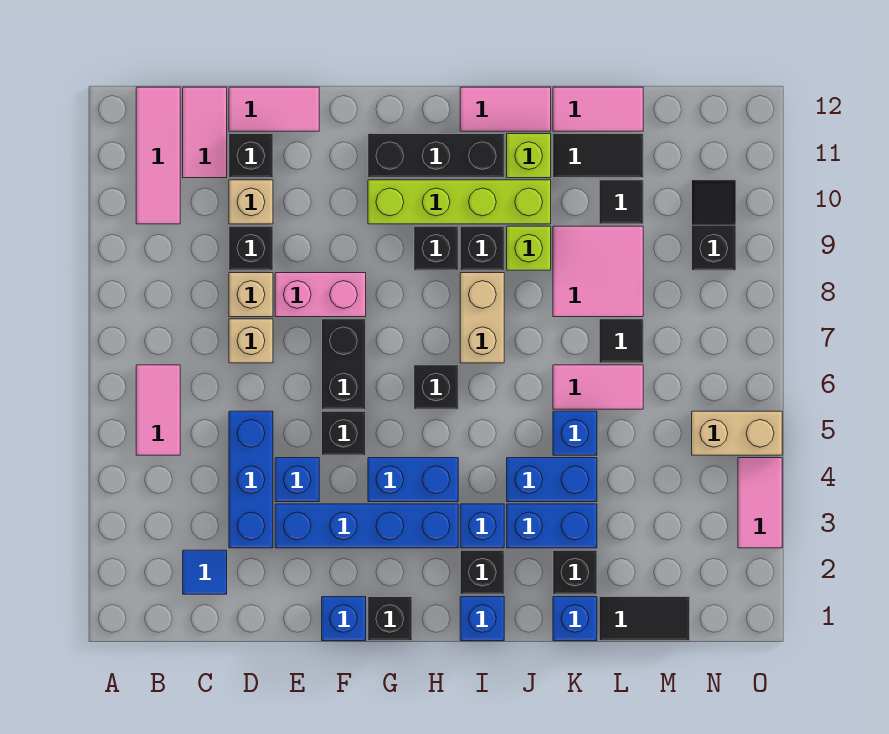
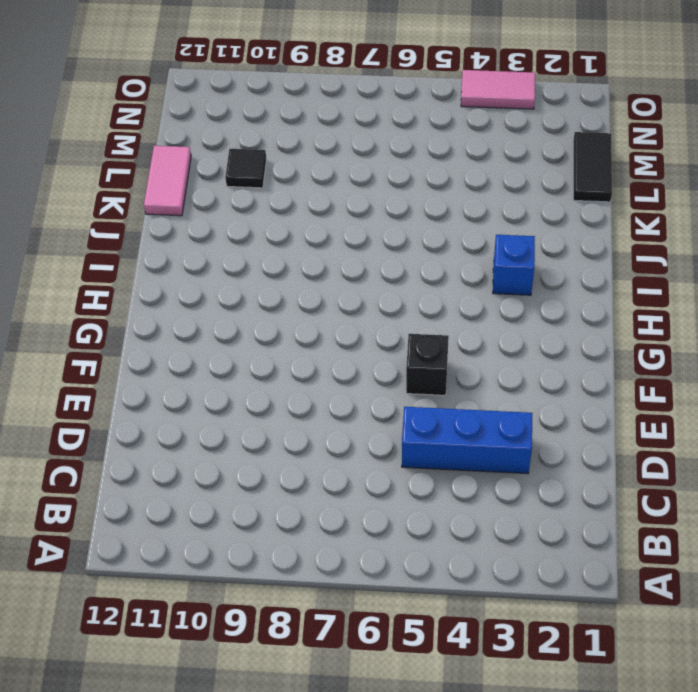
none -> pink 1x2 tile [136,365,180,455]
none -> pink 1x3 tile [136,87,180,224]
none -> blue 1x1 tile [183,550,227,594]
none -> pink 1x2 tile [183,87,227,178]

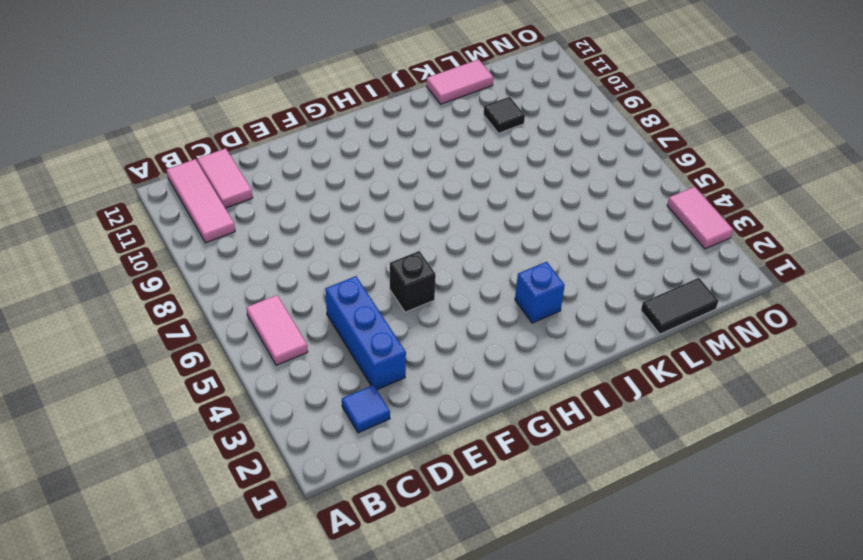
none -> tan 1x1 brick [229,319,273,363]
none -> tan 1x1 brick [229,273,273,317]
none -> black 1x1 brick [229,226,273,270]
none -> tan 1x1 brick [229,180,273,224]

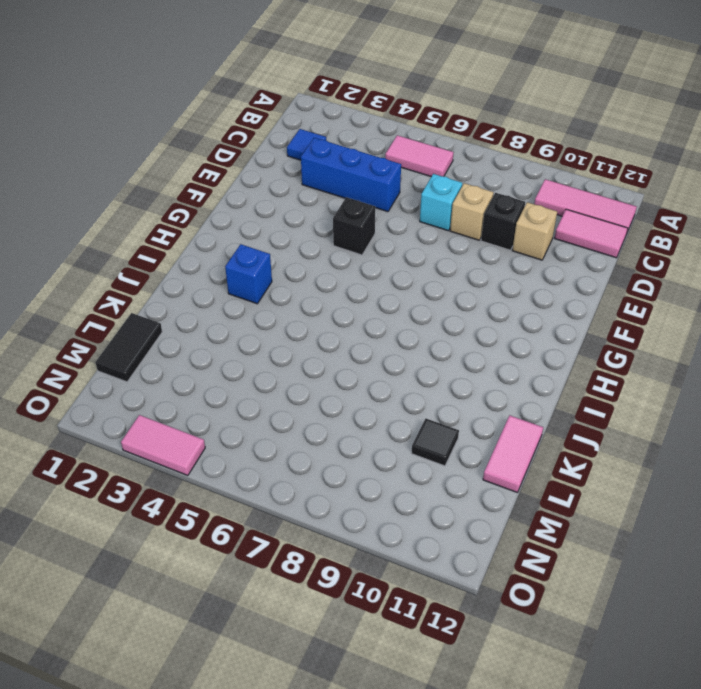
cyan 1x1 brick [420,174,462,231] -> tan 1x1 brick [229,319,273,363]
none -> black 1x1 brick [229,134,273,178]
none -> pink 1x2 tile [229,87,319,131]
none -> blue 1x4 brick [275,504,458,548]
none -> blue 1x1 brick [275,458,319,502]

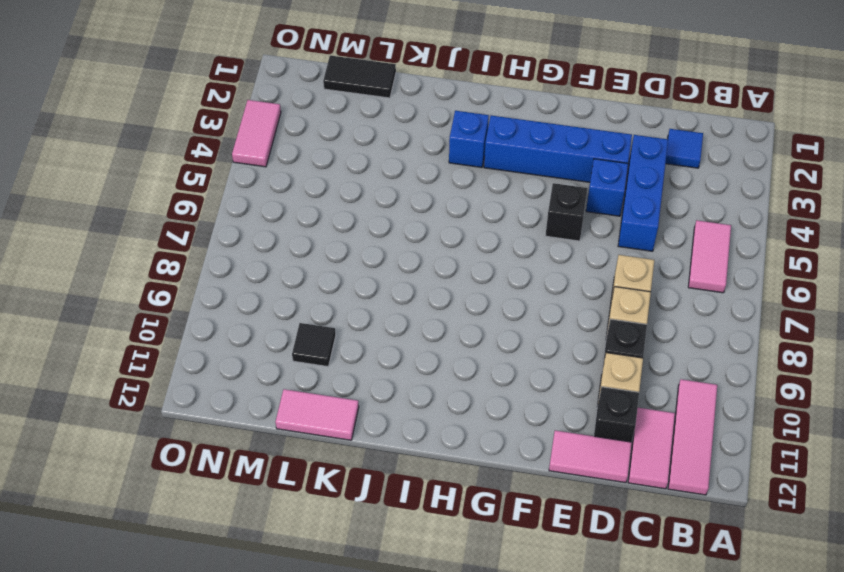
none -> pink 1x2 brick [275,273,366,317]
none -> blue 1x1 brick [322,597,366,641]
none -> black 1x2 brick [322,319,366,409]
none -> black 1x1 brick [368,597,412,641]

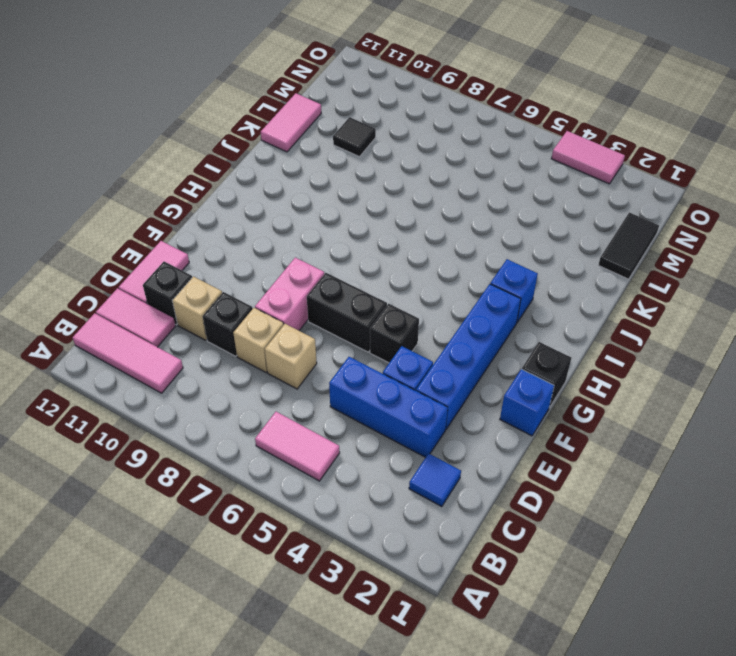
none -> blue 1x2 brick [368,458,458,502]
none -> lime 1x4 brick [368,180,551,224]
none -> black 1x3 brick [368,134,504,178]
none -> black 1x1 brick [414,365,458,409]

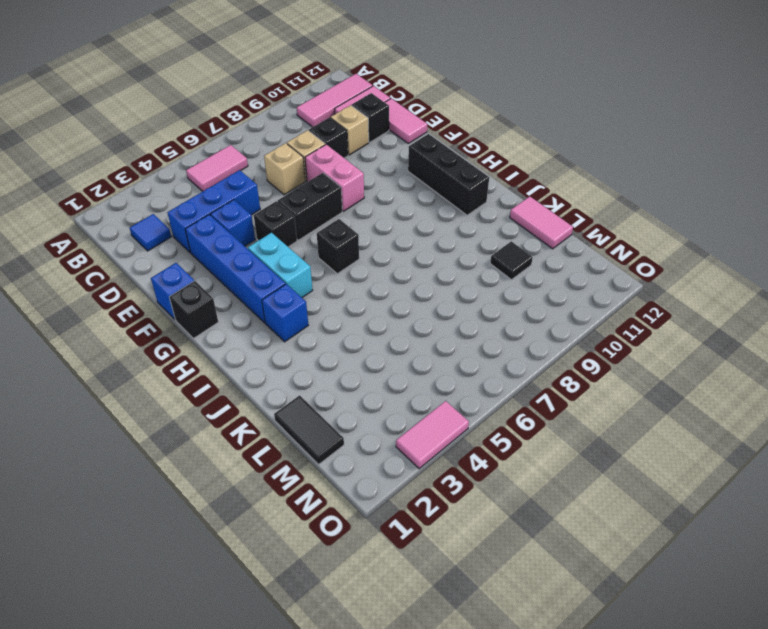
cyan 1x2 brick [248,233,313,298] -> blue 1x2 brick [368,458,458,502]
none -> lime 1x4 brick [368,180,551,224]
none -> black 1x1 brick [414,226,458,270]
none -> blue 1x1 brick [460,597,504,641]
none -> black 1x1 brick [460,550,504,594]

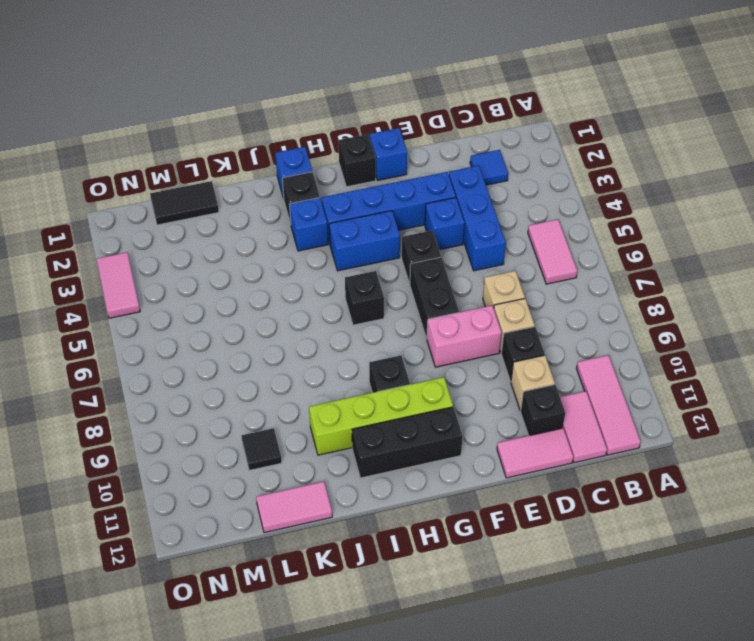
none -> tan 1x2 brick [460,273,504,363]
none -> black 1x1 brick [460,226,504,270]
none -> pink 1x2 tile [460,87,551,131]
none -> blue 1x2 brick [507,504,597,548]

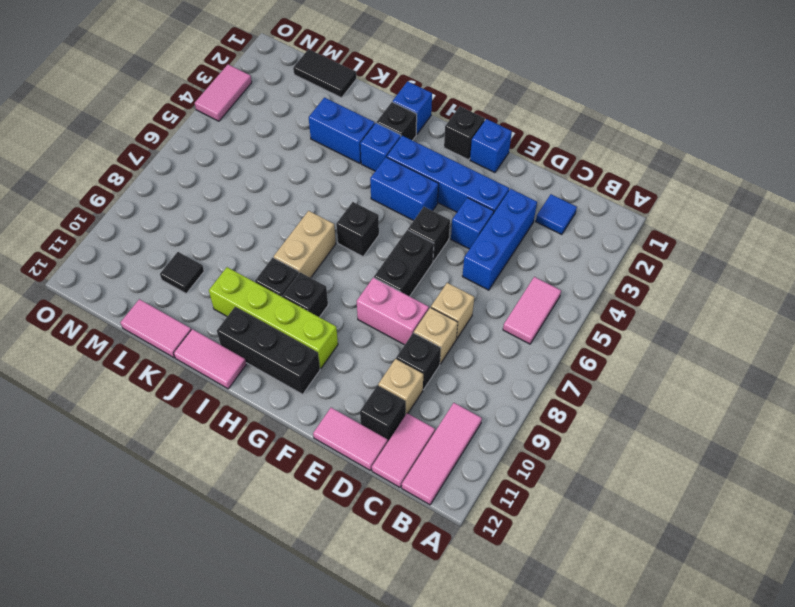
none -> blue 1x2 brick [507,458,597,502]
none -> lime 1x1 brick [507,226,551,270]
none -> lime 1x1 brick [507,134,551,178]
none -> blue 1x1 brick [553,597,597,641]

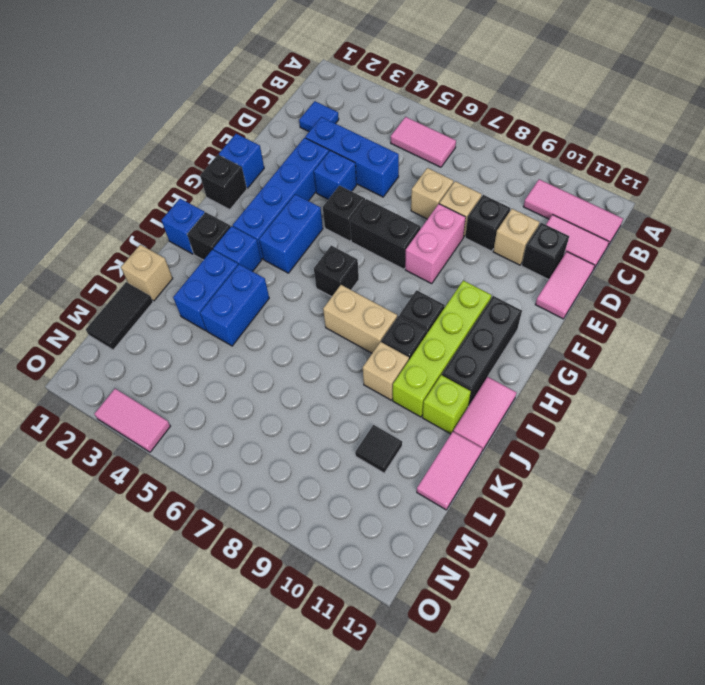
tan 1x1 brick [363,342,409,400] -> lime 1x1 brick [507,226,551,270]
tan 1x1 brick [121,245,173,301] -> blue 1x1 brick [553,597,597,641]
none -> black 1x1 brick [553,550,597,594]
none -> blue 1x1 brick [553,411,597,455]
none -> pink 1x2 tile [553,365,643,409]
none -> pink 2x2 tile [553,226,643,317]

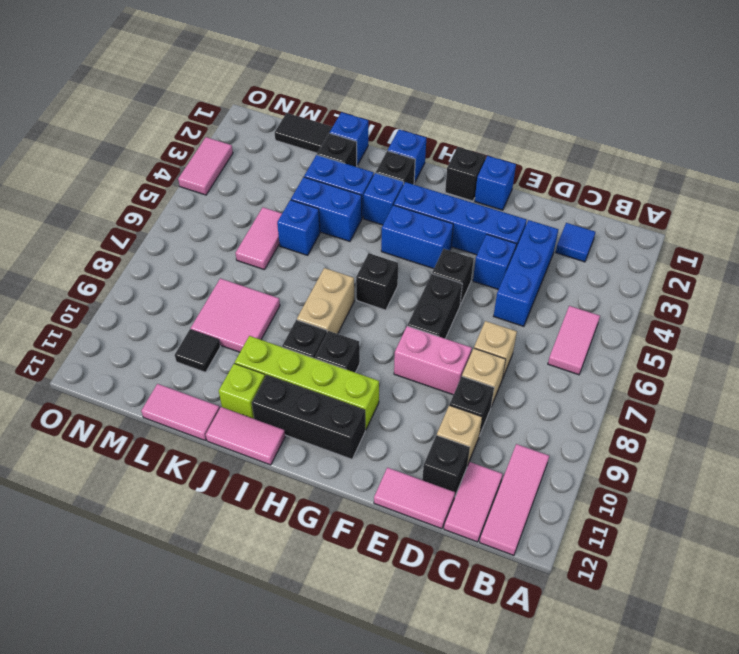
pink 1x2 tile [236,207,282,270] -> pink 1x2 tile turned to [553,365,643,409]
none -> lime 1x1 brick [507,226,551,270]
none -> black 1x2 tile [553,134,643,178]
none -> black 1x1 tile [599,319,643,363]
none -> tan 1x2 brick [692,411,782,455]

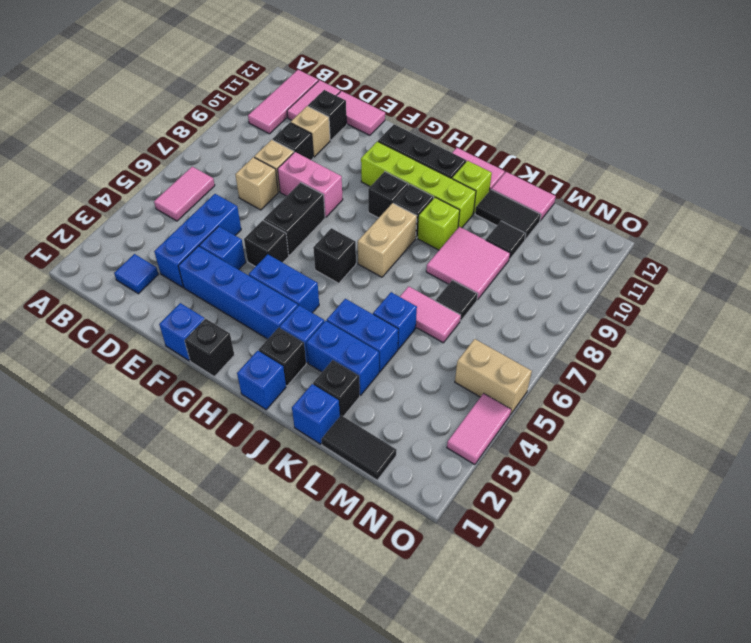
none -> black 1x2 slope [692,180,736,270]

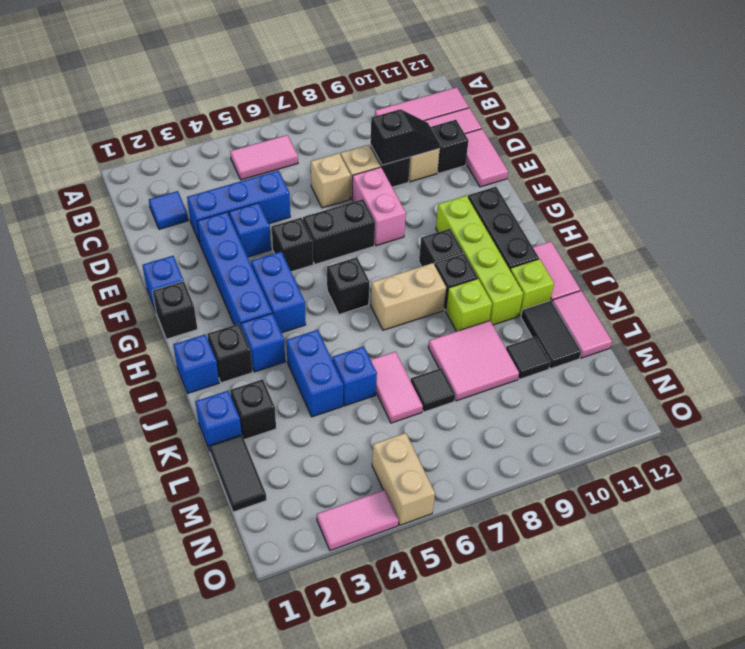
black 1x2 slope [370,109,440,165] -> black 1x2 slope moved to [692,180,736,270]
none -> blue 1x2 brick [507,504,597,548]

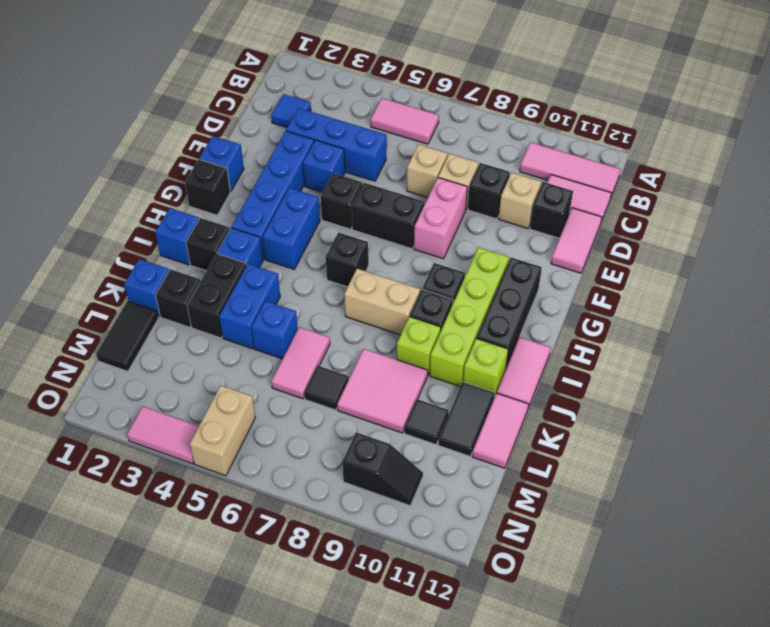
black 1x2 brick [187,254,247,338] -> blue 1x2 brick [507,504,597,548]

